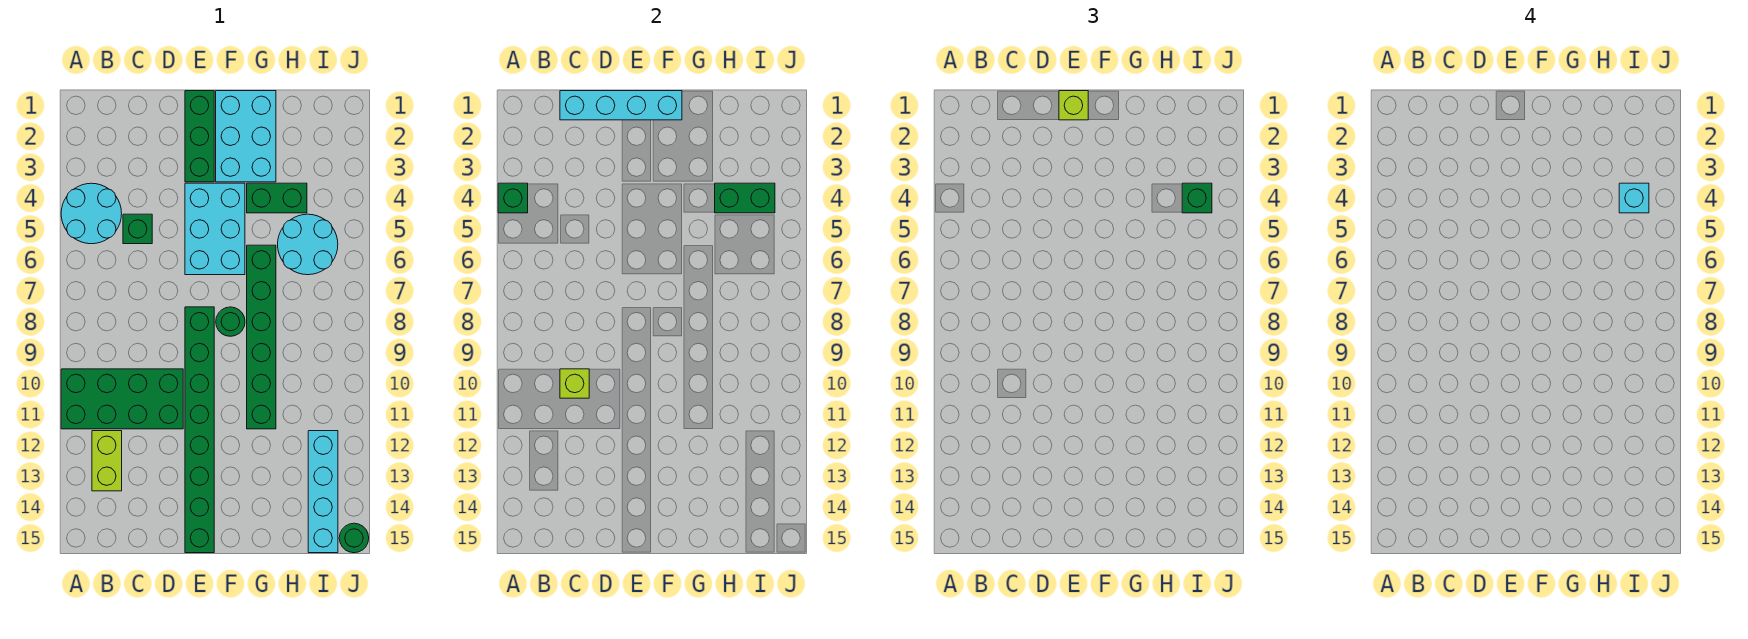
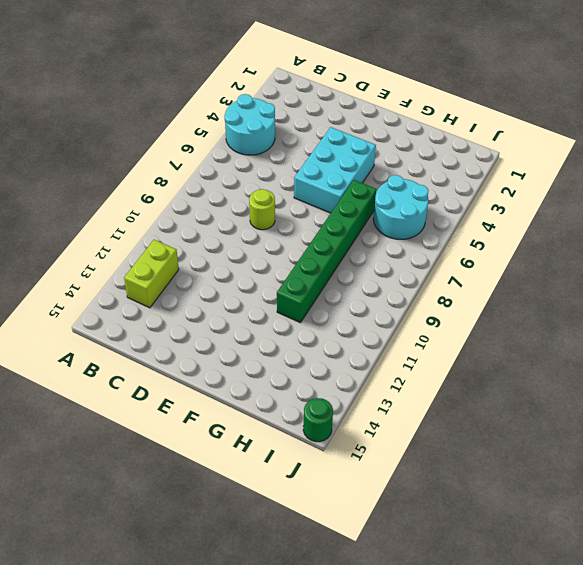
lime 1x1 round brick [249,189,275,230] -> none
none -> green 2x4 brick [61,369,183,429]
none -> green 1x1 brick [123,214,152,244]
none -> green 1x3 brick [185,91,214,182]

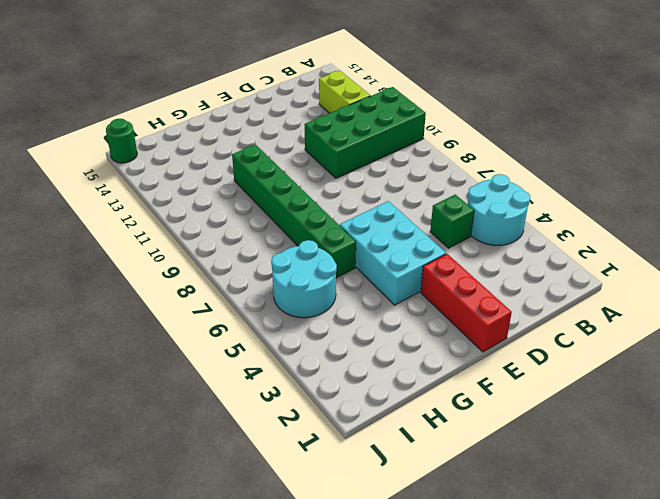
red 1x3 brick [421,254,512,352] -> green 1x3 brick [185,91,214,182]
none -> green 1x8 brick [185,307,214,553]
none -> cyan 2x3 brick [216,91,276,182]
none -> green 1x1 round brick [216,307,245,336]

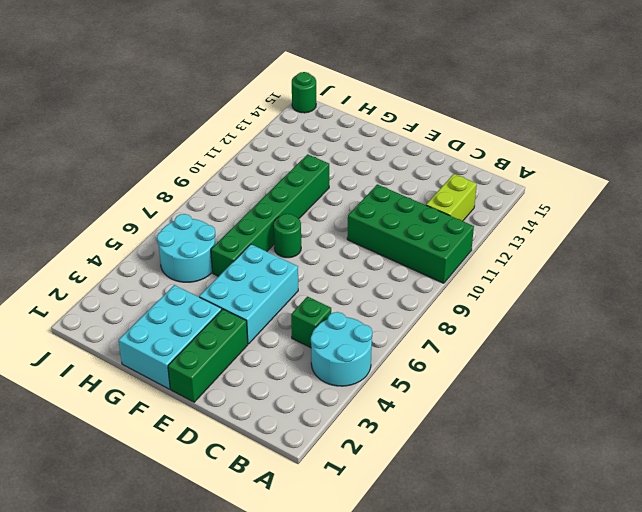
none -> green 1x8 brick [185,307,214,553]
none -> green 1x2 brick [247,183,307,213]
none -> cyan 1x4 brick [308,431,338,553]

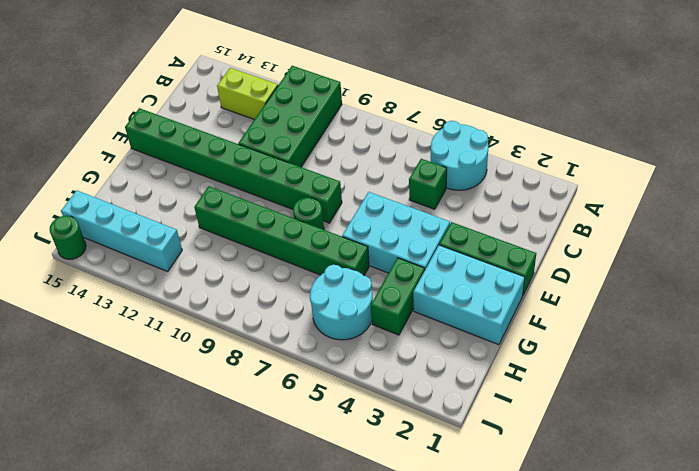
none -> green 1x1 brick [498,183,528,213]
none -> cyan 1x4 brick [560,91,682,120]
none -> lime 1x1 brick [560,369,589,398]

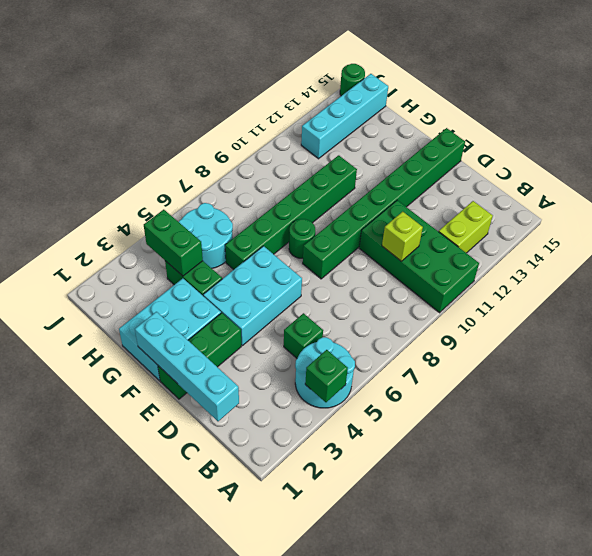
none -> lime 1x1 brick [1059,91,1088,120]
none -> green 1x1 brick [1182,183,1212,213]
none -> cyan 1x1 brick [1619,183,1649,213]

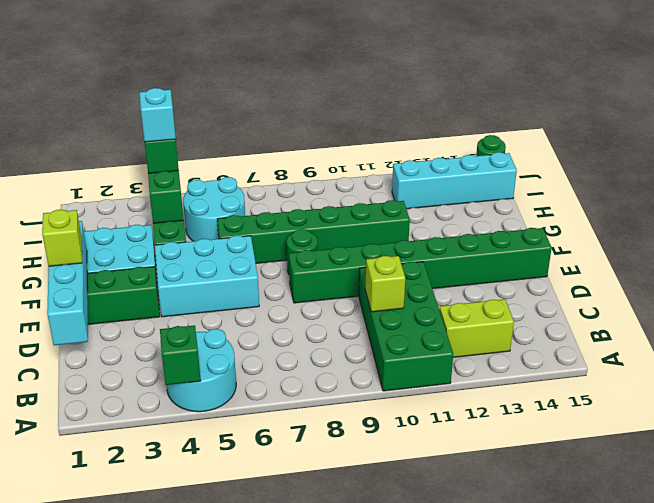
none -> green 1x1 brick [123,214,152,244]

